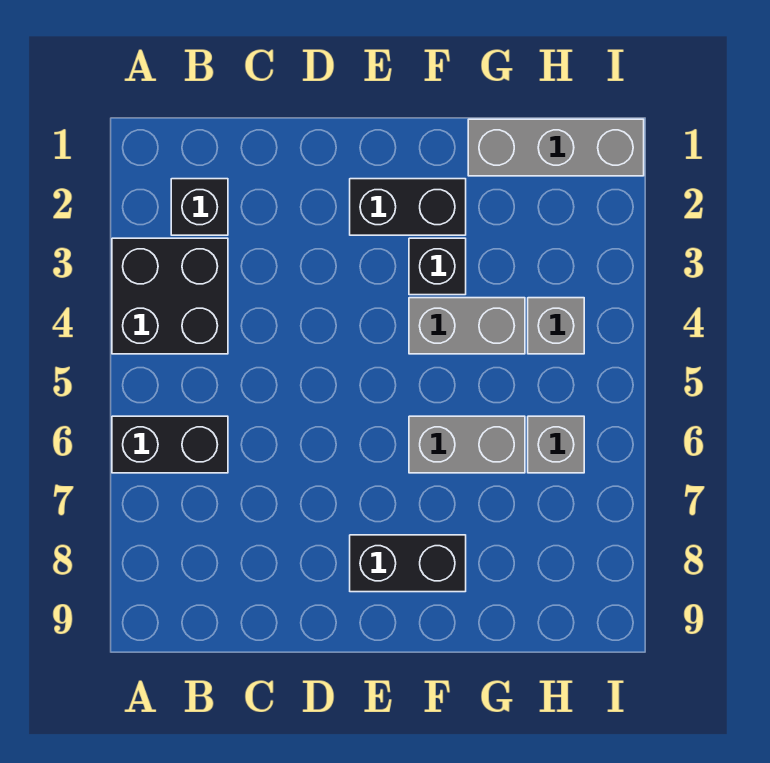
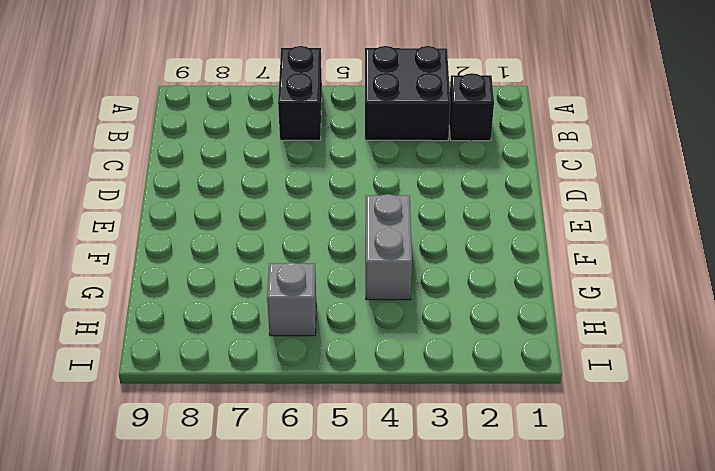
none -> black 1x2 brick [350,179,466,235]
none -> black 1x2 brick [350,535,466,592]

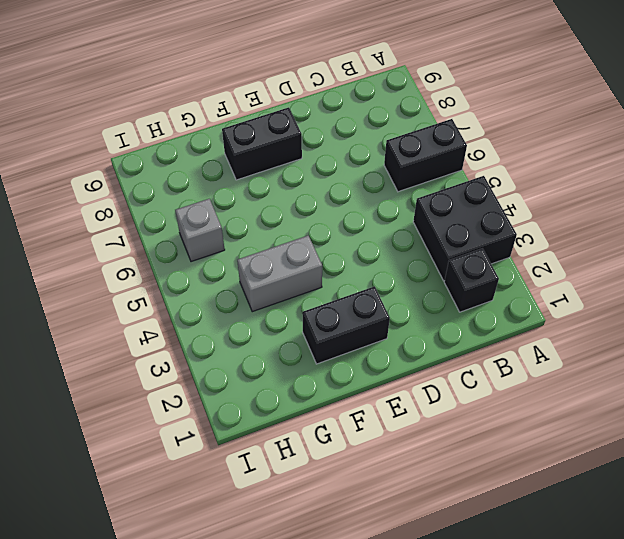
none -> black 1x1 brick [409,238,466,295]
none -> grey 1x2 brick [409,416,525,473]

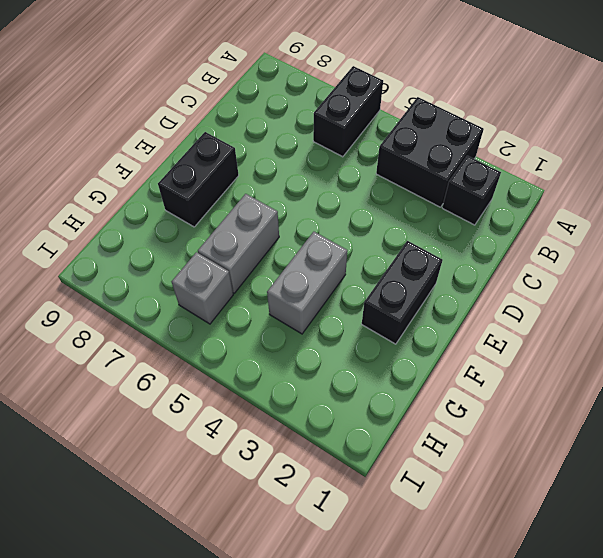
none -> black 1x1 brick [409,238,466,295]
none -> grey 1x3 brick [468,119,644,176]

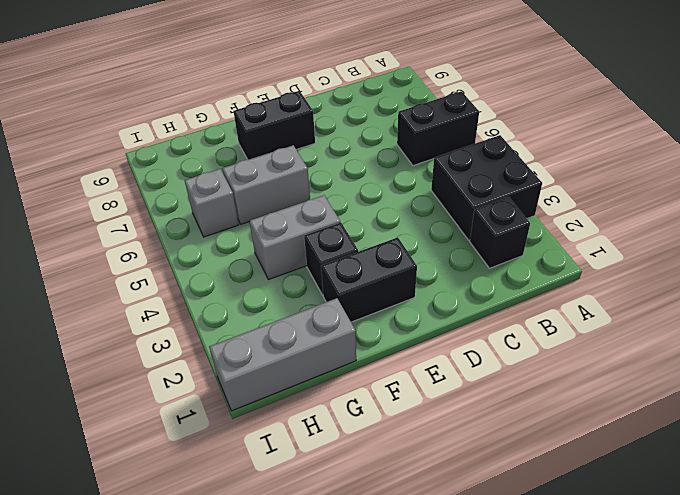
none -> grey 1x1 brick [528,298,584,354]

